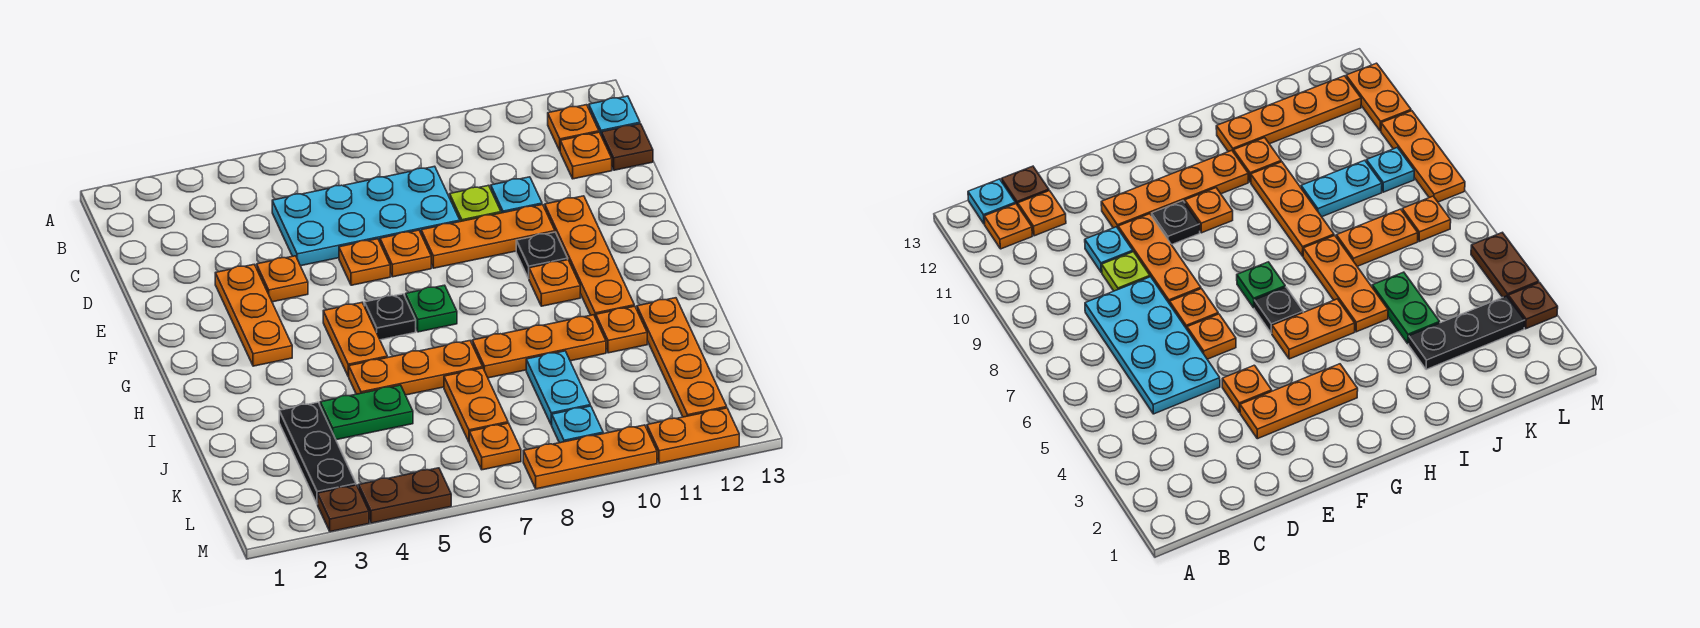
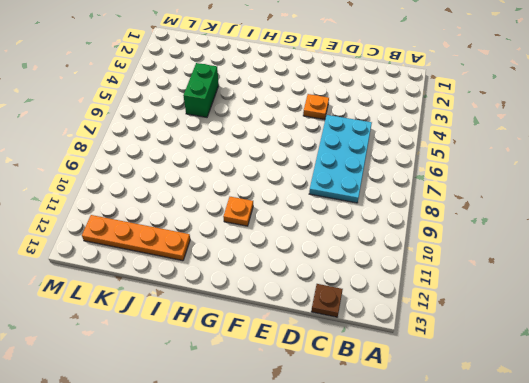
green 1x2 brick [183,63,219,117] -> green 1x2 plate [320,385,413,440]
none -> orange 1x1 plate [548,105,599,151]
none -> cyan 1x1 plate [589,96,640,136]
none -> orange 1x1 plate [560,132,612,179]
none -> lime 1x1 plate [450,185,501,222]

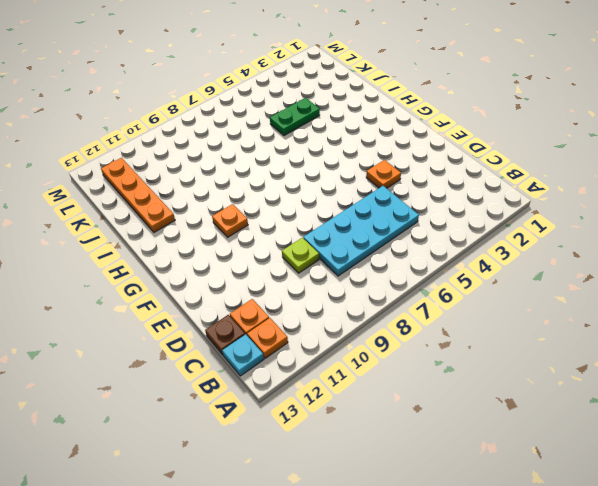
none -> cyan 1x1 plate [491,177,542,213]
none -> orange 1x3 plate [215,265,292,366]
none -> orange 1x1 plate [339,239,390,285]
none -> orange 1x1 plate [380,230,431,277]

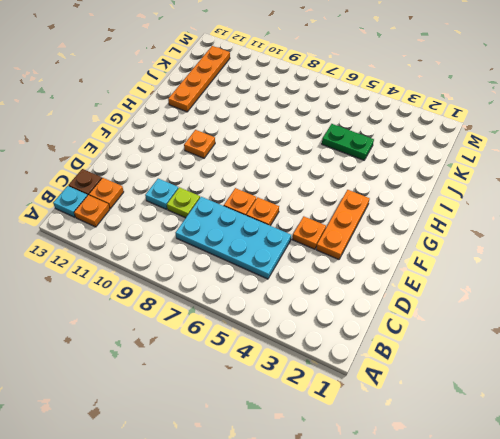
none -> orange 1x3 plate [421,205,555,268]
none -> orange 1x4 plate [545,196,634,318]
none -> black 1x1 plate [516,232,568,278]
none -> orange 1x2 plate [323,303,387,376]

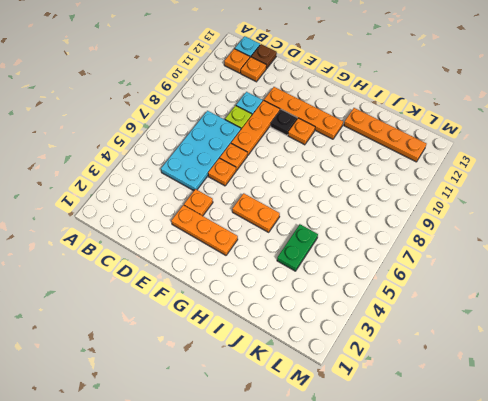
none -> black 1x1 plate [364,294,416,340]
none -> green 1x1 plate [406,285,457,332]
none -> orange 1x3 plate [348,341,483,395]
none -> orange 1x3 plate [472,315,606,378]

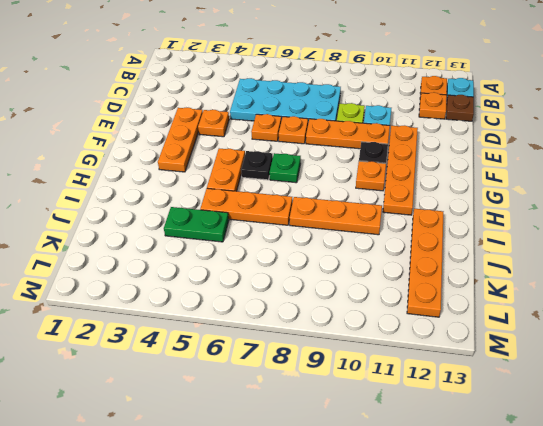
none -> orange 1x1 plate [596,306,647,353]
none -> black 1x3 plate [279,402,356,504]
none -> orange 1x2 plate [444,368,508,442]
none -> cyan 1x2 plate [526,351,590,425]

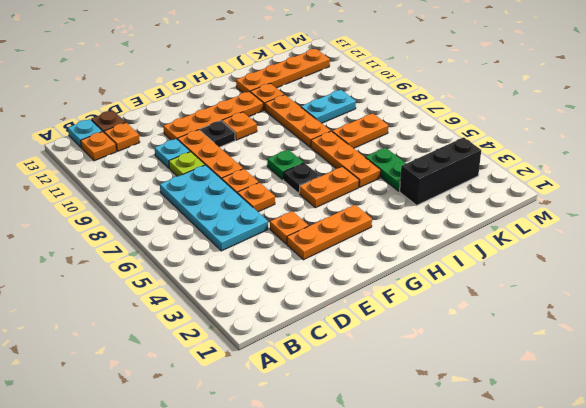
black 1x3 brick [400,137,481,205] -> black 1x3 plate [279,402,356,504]
none -> orange 1x1 plate [469,423,521,470]
none -> cyan 1x1 plate [552,406,603,443]
none -> brown 1x1 plate [318,485,369,532]
none -> brown 1x2 plate [359,468,451,523]

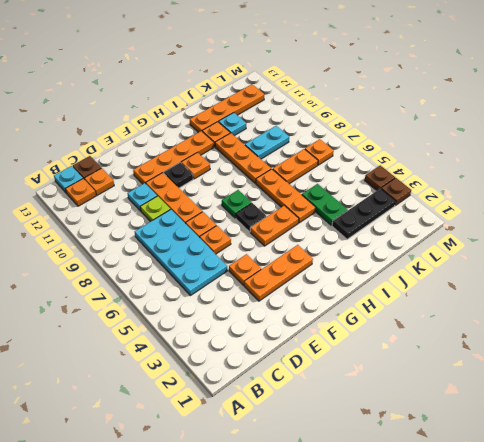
cyan 1x1 plate [219,113,246,136] -> cyan 1x1 plate moved to [552,406,603,443]
brown 1x1 plate [365,165,395,190] -> brown 1x2 plate [359,468,451,523]
none -> orange 1x3 plate [523,425,657,489]
none -> orange 1x2 plate [647,408,739,463]

